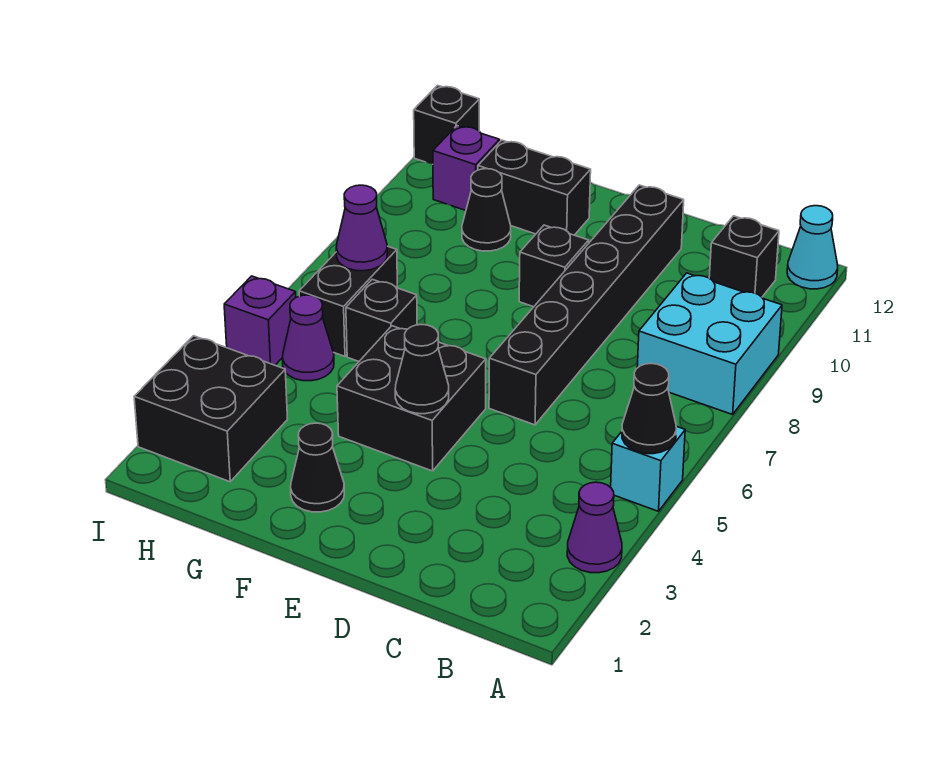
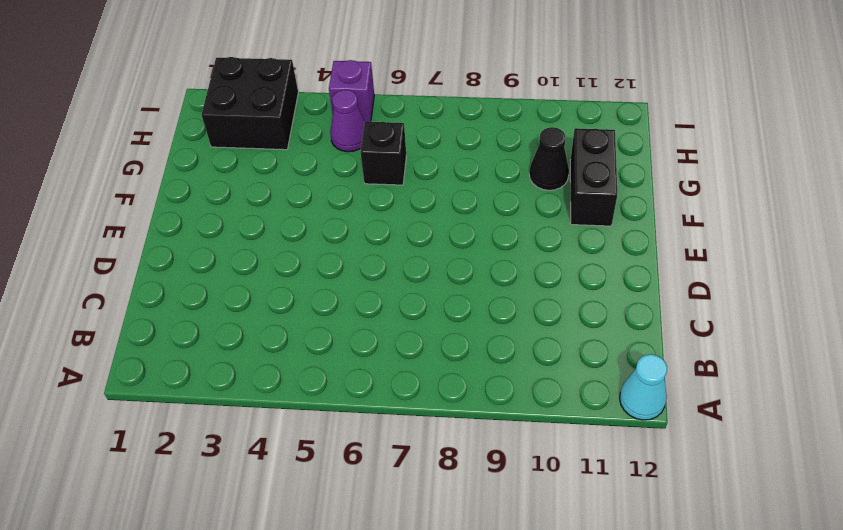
none -> purple 1x1 cone [567,482,622,573]
none -> cyan 1x1 brick [611,426,685,511]
none -> cyan 2x2 brick [637,273,782,415]

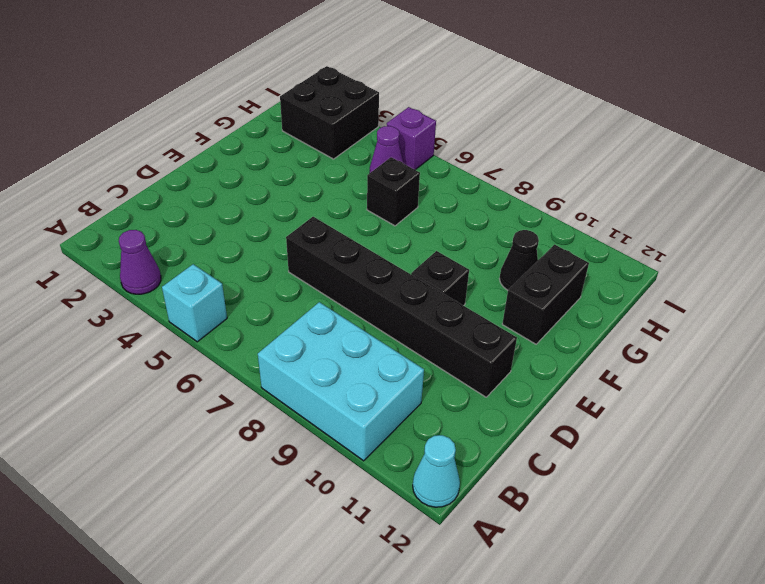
cyan 2x3 brick [258,302,424,461] -> cyan 2x2 brick [637,273,782,415]
none -> black 1x1 brick [709,216,779,297]
none -> black 2x2 brick [337,326,486,471]
none -> black 1x1 cone [291,423,344,512]

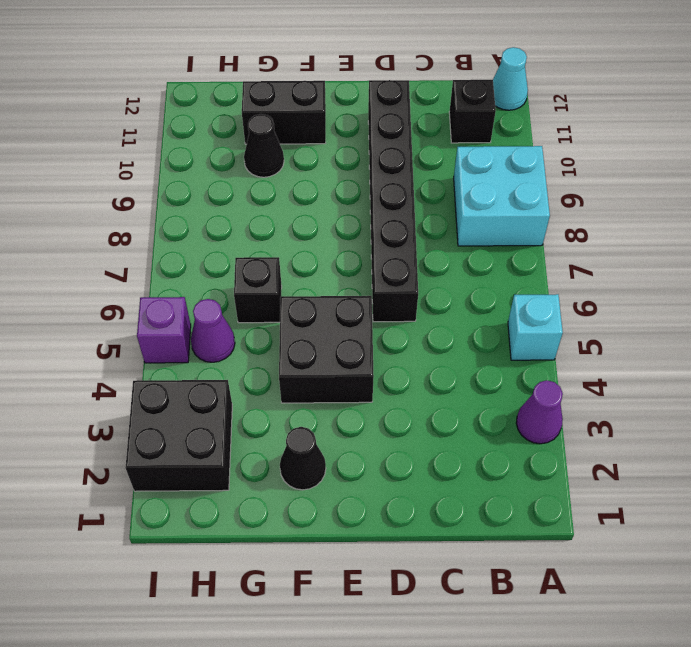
none -> black 1x1 brick [519,225,589,307]
none -> black 1x2 brick [299,246,397,356]
none -> purple 1x1 brick [433,126,500,210]

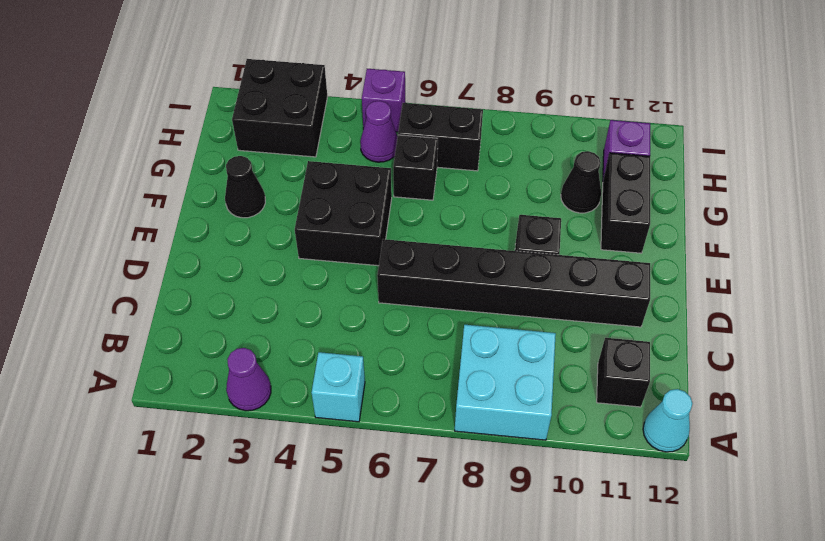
none -> black 1x1 brick [414,85,479,165]
none -> black 1x1 cone [622,363,676,454]
none -> black 1x1 cone [395,325,449,414]

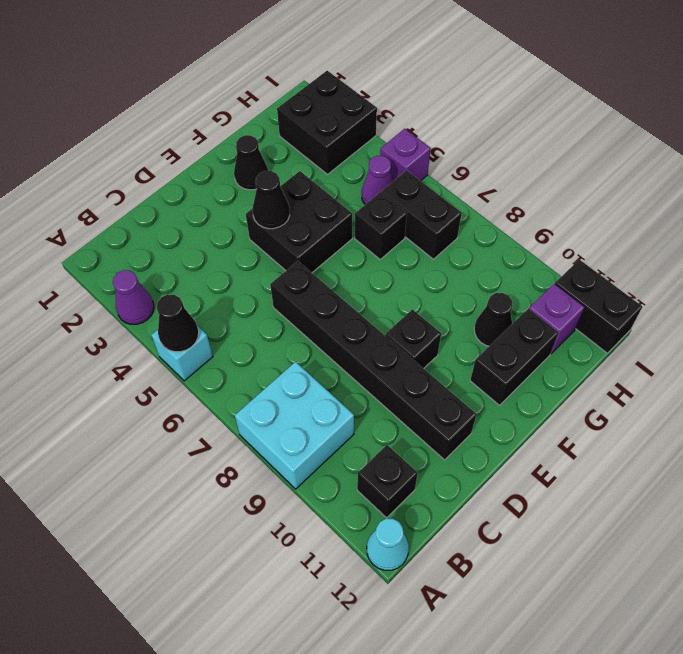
black 1x2 brick [555,260,642,353] -> black 1x1 brick [414,85,479,165]
none -> purple 1x1 cone [336,185,387,271]

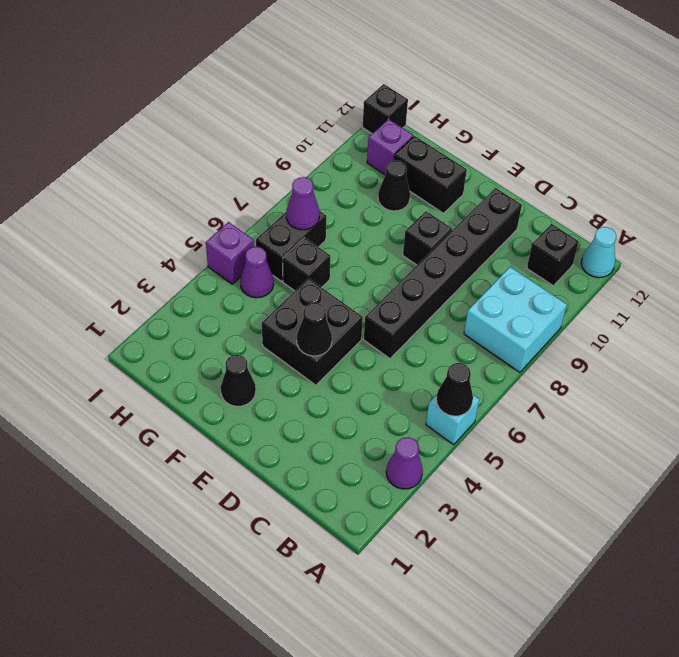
none -> black 2x2 brick [134,336,287,482]

